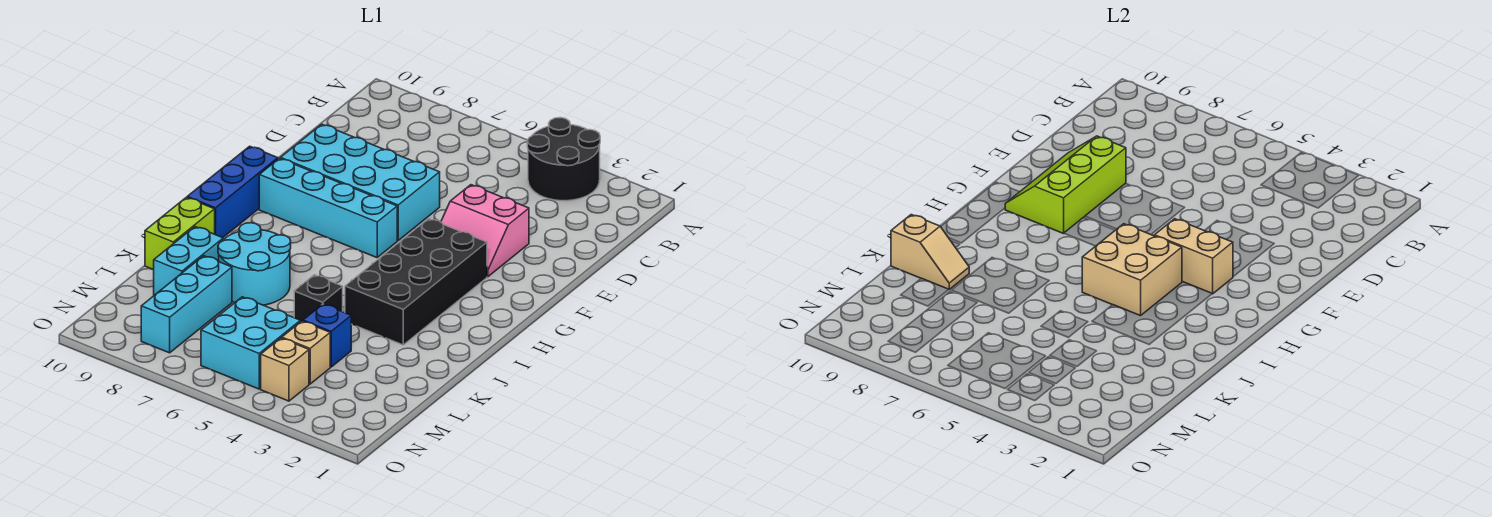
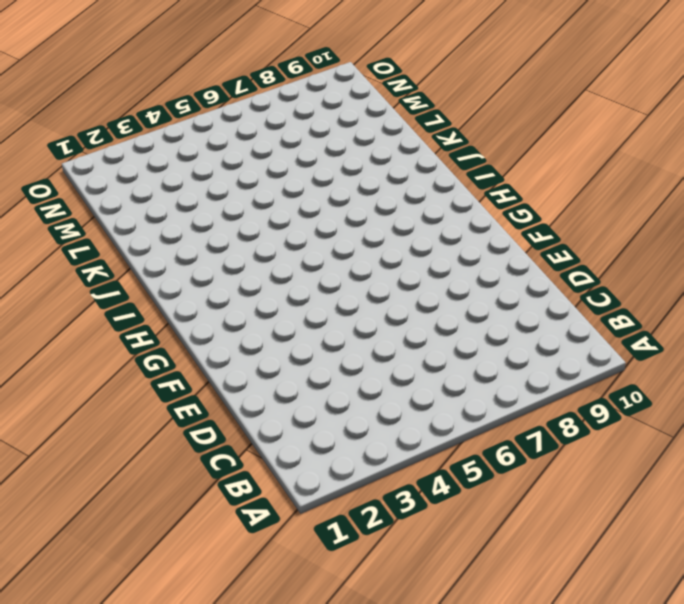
none -> black 2x2 round brick [527,118,600,201]
none -> pink 2x2 slope [441,185,529,277]
none -> cyan 2x4 brick [280,124,440,240]

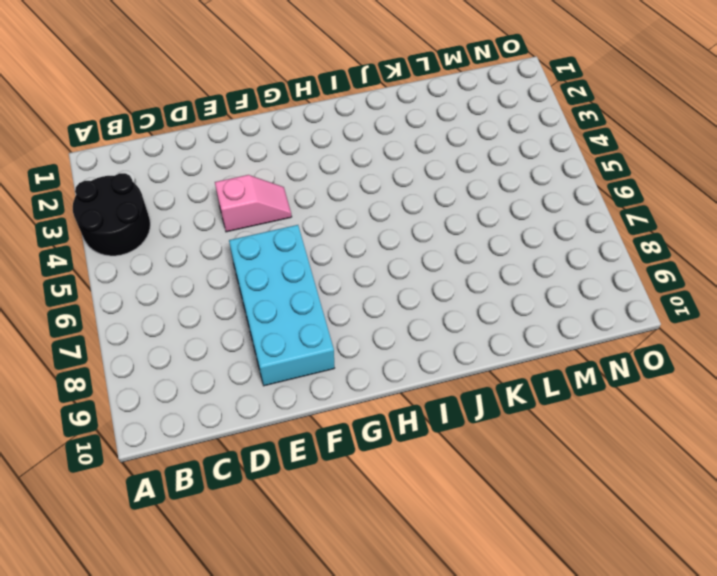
pink 1x2 slope [215,175,292,232] -> pink 2x2 slope [441,185,529,277]
none -> black 2x4 brick [345,219,487,345]
none -> cyan 1x4 brick [259,158,397,258]
none -> blue 1x3 brick [187,146,278,238]

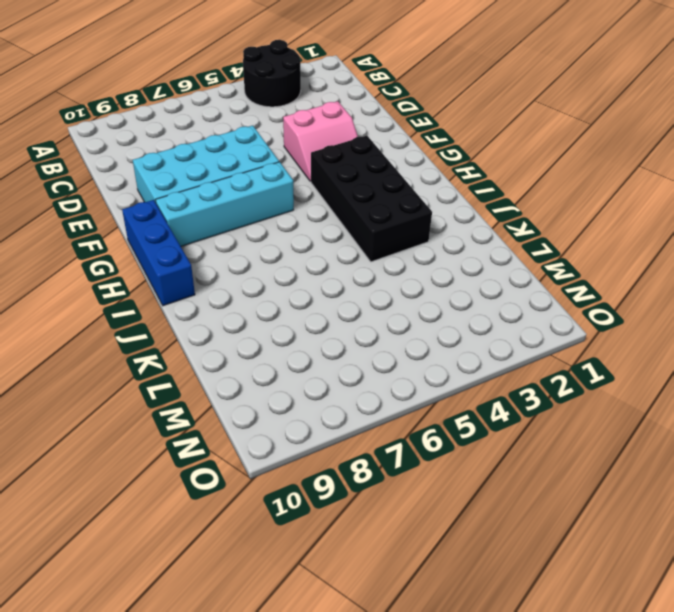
none -> cyan 2x2 round brick [218,223,291,305]
none -> lime 1x2 brick [145,197,215,270]
none -> black 1x1 brick [294,275,343,322]

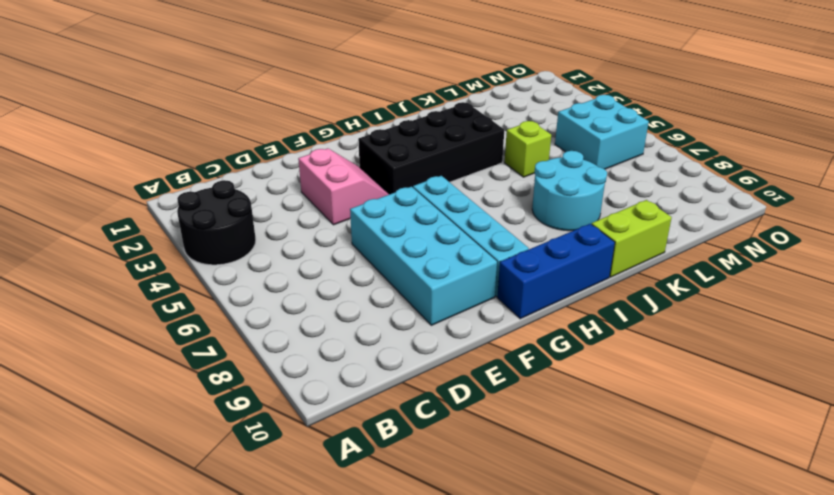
lime 1x1 brick [505,121,551,177] -> black 1x1 brick [294,275,343,322]
none -> cyan 1x2 brick [154,227,223,295]
none -> blue 1x1 brick [303,304,352,367]
none -> cyan 1x3 brick [141,256,232,353]

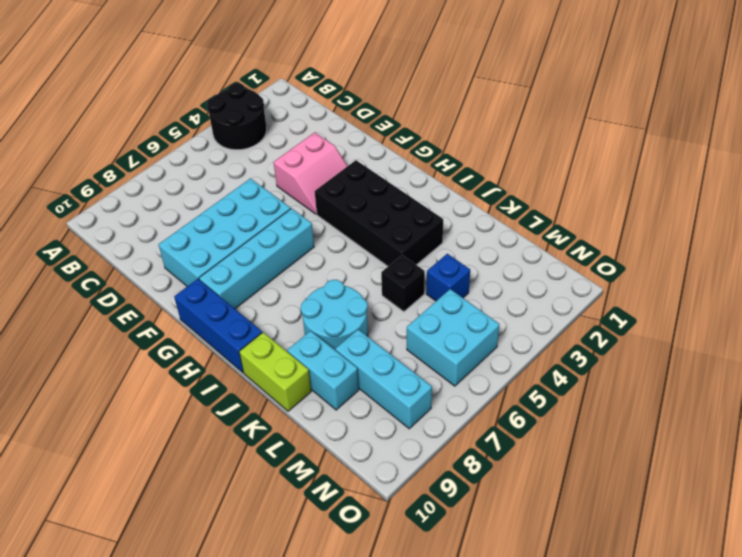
none -> tan 1x1 brick [282,321,330,384]
none -> tan 1x1 brick [261,338,309,401]
none -> lime 2x3 slope [1005,136,1126,234]

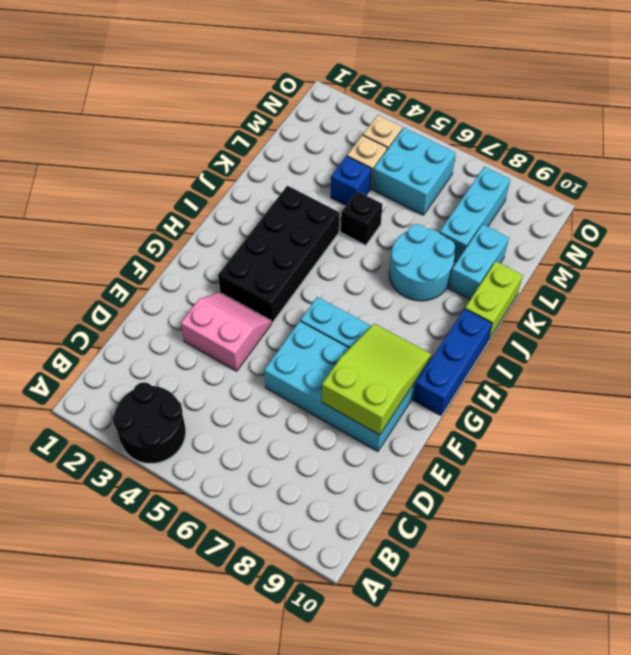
lime 2x3 slope [322,323,431,435] -> lime 2x3 slope turned to [1005,136,1126,234]
none -> tan 1x2 brick [1154,219,1233,294]
none -> tan 2x2 brick [1082,224,1182,316]
none -> tan 1x2 slope [891,215,969,289]

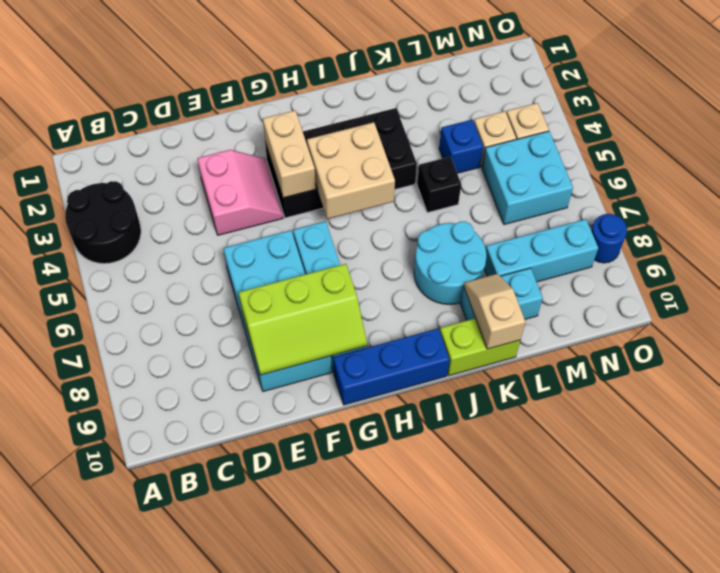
blue 1x1 round brick [591,214,627,263] -> none

